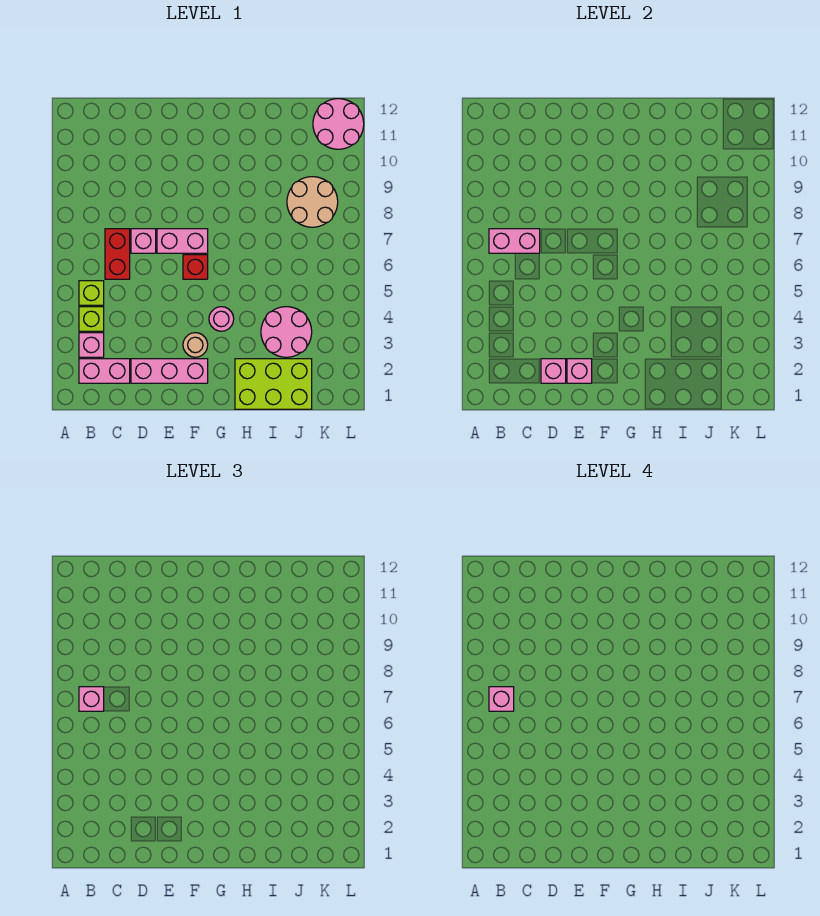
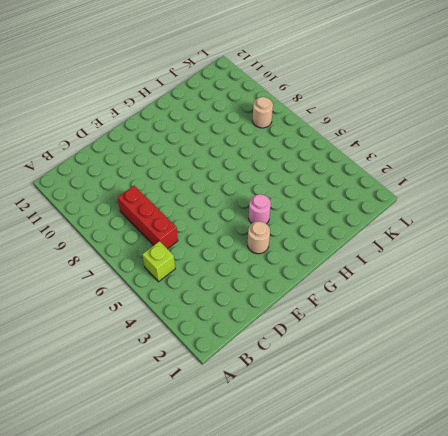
red 1x3 brick [117,186,178,249] -> red 1x2 brick [105,229,130,279]
tan 1x1 round brick [253,97,273,128] -> tan 2x2 round brick [287,177,338,227]
none -> pink 1x2 brick [79,359,130,383]
none -> pink 1x1 brick [79,333,104,357]
none -> lime 1x1 brick [79,307,104,331]

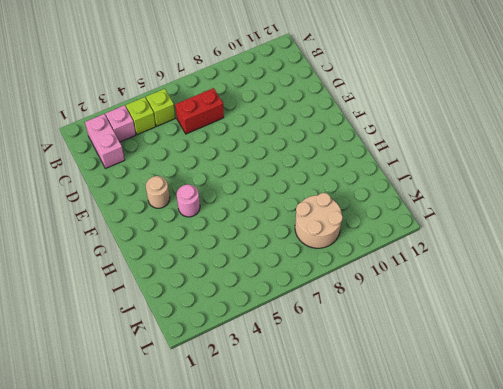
none -> pink 1x3 brick [131,359,208,383]
none -> pink 1x1 brick [131,229,156,253]
none -> pink 1x2 brick [157,229,208,253]

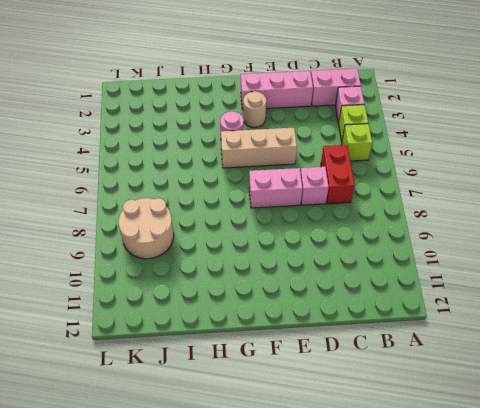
tan 1x3 brick [221,128,297,168] -> none
none -> red 1x1 brick [183,255,208,279]
none -> lime 2x3 brick [235,359,312,409]
none -> pink 2x2 round brick [261,307,312,357]

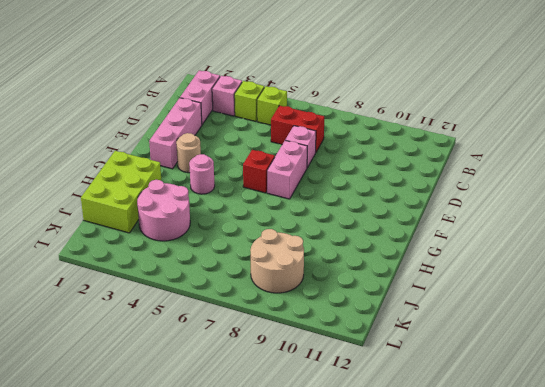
none -> pink 2x2 round brick [313,99,364,149]
none -> pink 1x2 brick [489,229,540,253]
none -> pink 1x1 brick [541,359,566,383]

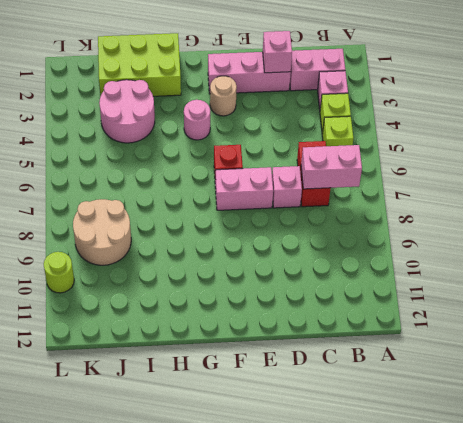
lime 1x1 round brick [44,252,74,293] -> none
none -> pink 2x2 round brick [313,99,364,149]
none -> pink 1x1 brick [567,359,592,383]
none -> pink 1x1 brick [79,687,104,711]

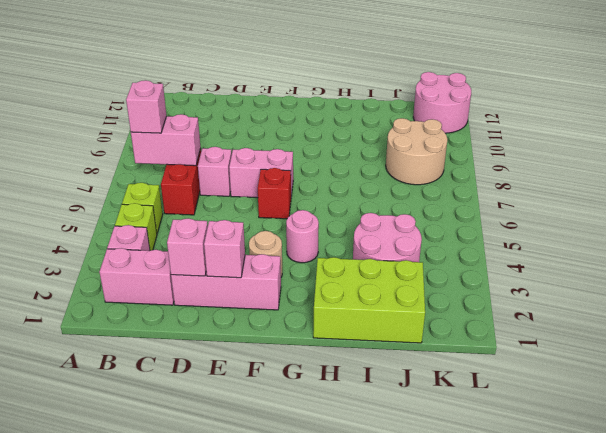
none -> pink 1x1 brick [489,687,514,711]

